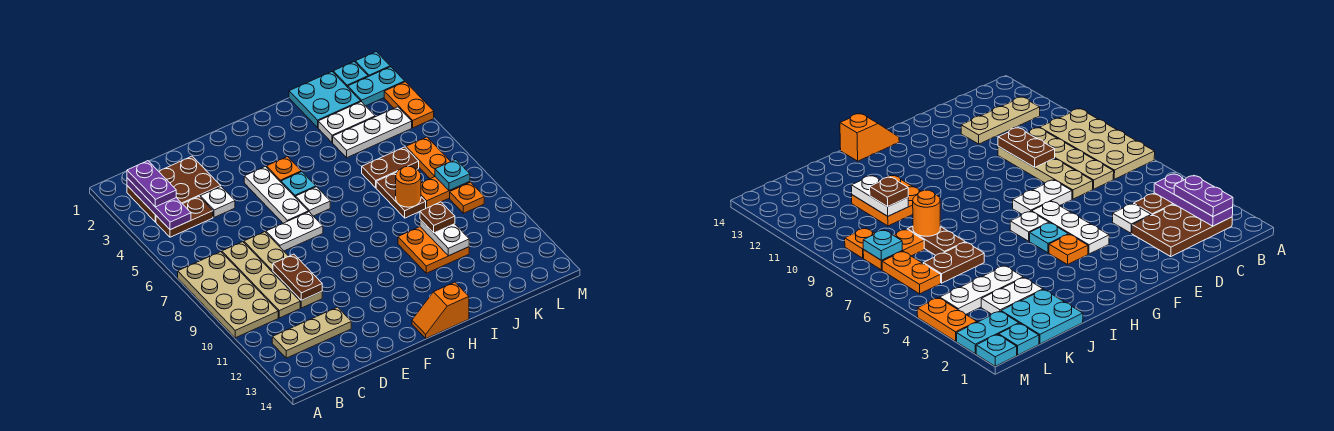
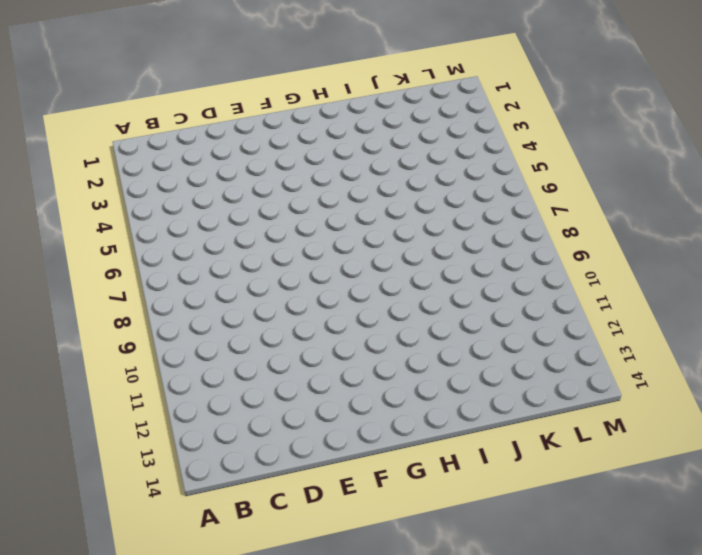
none -> tan 2x4 plate [178,252,278,338]
none -> brown 2x3 plate [127,156,221,222]
none -> brown 1x2 plate [156,197,213,237]
none -> tan 1x3 plate [272,307,351,358]

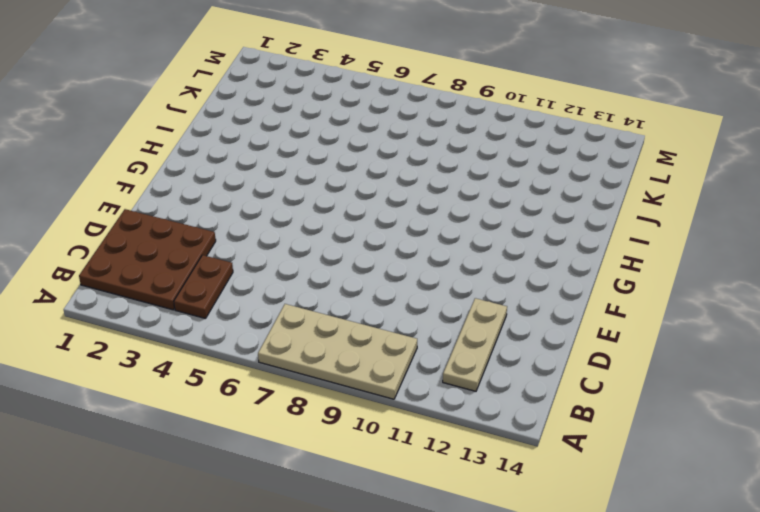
brown 3x3 plate [79,209,216,310] -> brown 2x3 plate [127,156,221,222]
none -> tan 1x4 plate [222,242,300,318]
none -> white 1x1 plate [200,186,235,217]
none -> tan 1x4 plate [244,232,322,308]
none -> white 1x2 plate [266,212,323,251]

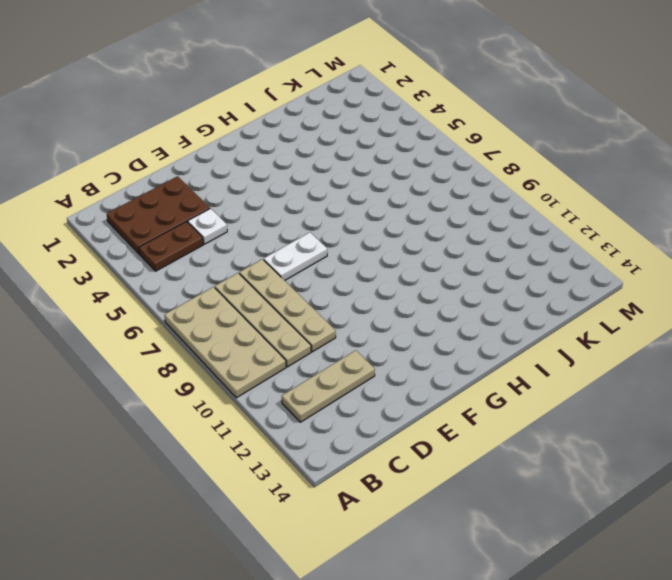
none -> white 1x3 plate [244,167,308,223]
none -> orange 1x1 plate [267,157,301,182]
none -> cyan 1x1 plate [281,172,316,198]
none -> white 1x1 plate [296,187,330,216]

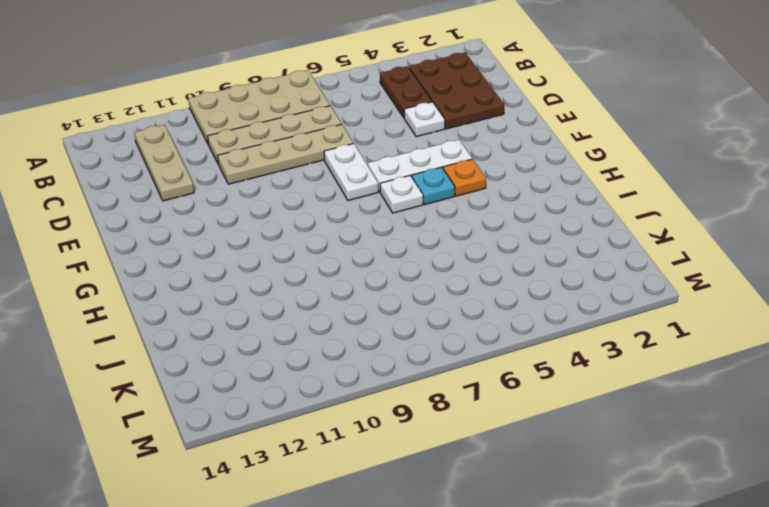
none -> orange 1x2 slope [412,282,469,338]
none -> orange 2x2 plate [398,227,469,273]
none -> cyan 2x2 plate [289,72,361,127]
none -> white 1x2 plate [318,102,375,143]

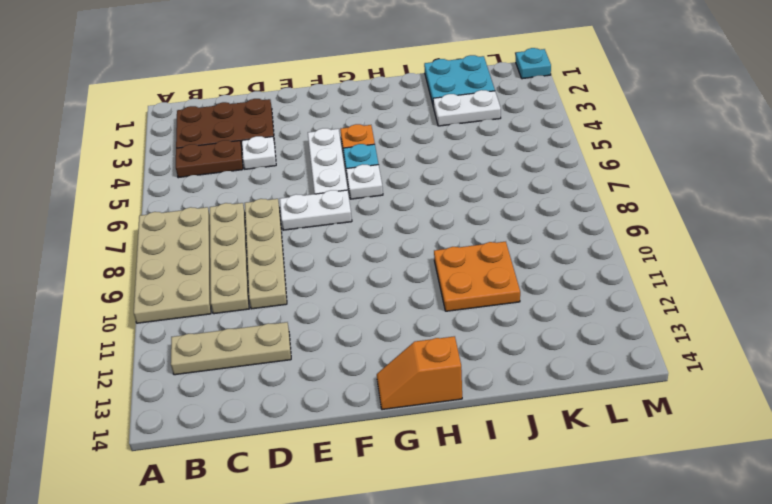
none -> white 1x3 plate [333,107,412,158]
none -> brown 1x2 plate [362,147,419,188]
none -> brown 1x2 plate [376,172,426,218]
none -> orange 1x2 plate [421,177,470,208]

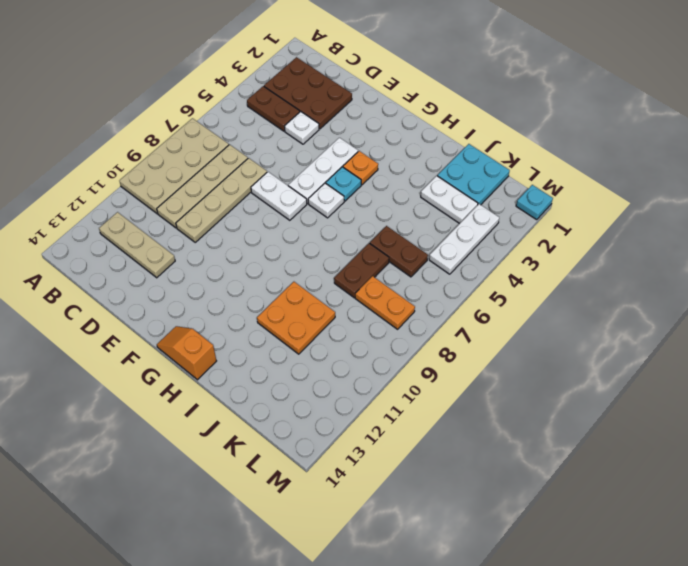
white 1x3 plate [429,204,499,274] -> white 1x3 plate turned to [333,107,412,158]
none -> cyan 1x1 plate [333,62,368,87]
none -> cyan 1x2 plate [348,67,405,106]
none -> orange 1x2 plate [406,137,451,179]
none -> orange 1x1 plate [450,182,484,213]

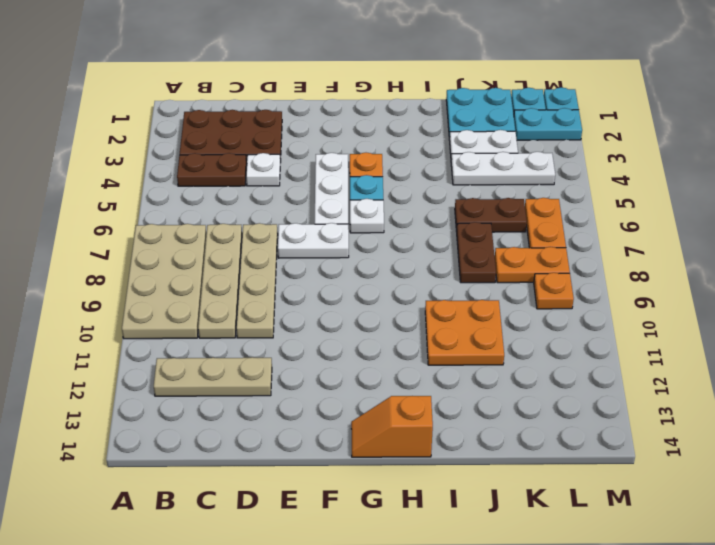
none -> orange 1x2 plate [384,82,434,128]
none -> purple 1x3 plate [127,178,191,230]
none -> brown 1x2 plate [273,254,322,300]
none -> orange 1x1 round brick [396,166,421,207]

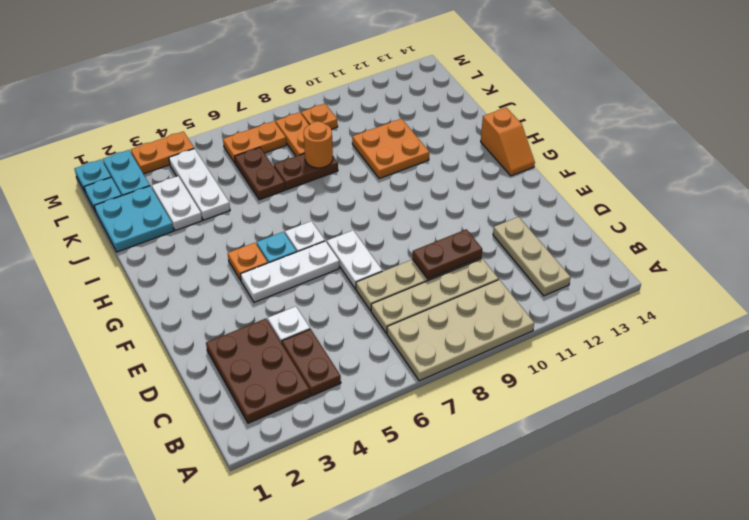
none -> purple 1x3 plate [127,178,191,230]
none -> white 1x2 plate [420,219,469,256]
none -> cyan 1x1 plate [435,160,470,191]
none -> purple 1x2 plate [127,161,176,207]

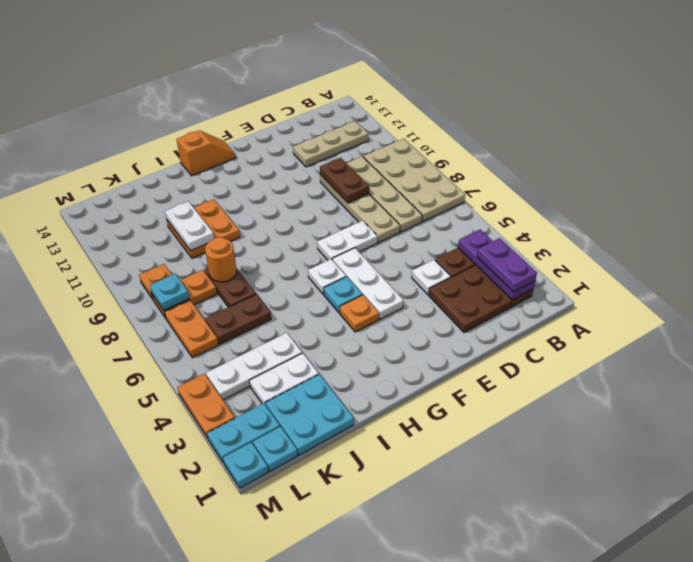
none -> brown 1x1 plate [420,202,455,233]

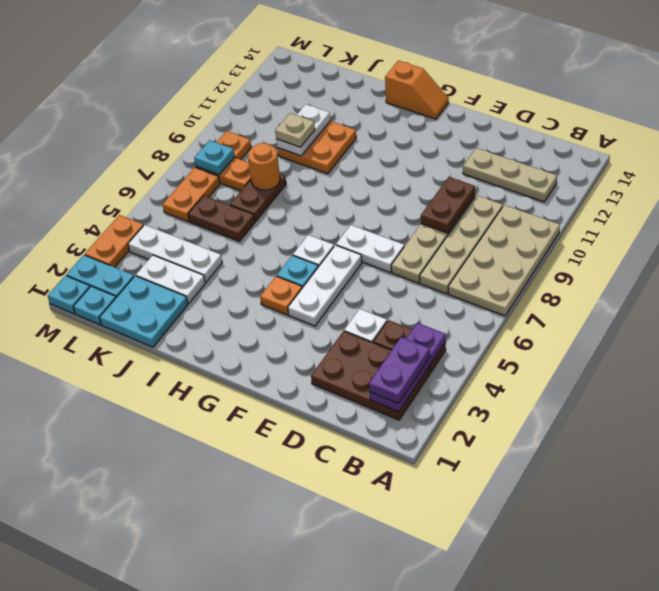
tan 1x1 plate [275,113,315,147] -> brown 1x1 plate [420,202,455,233]

